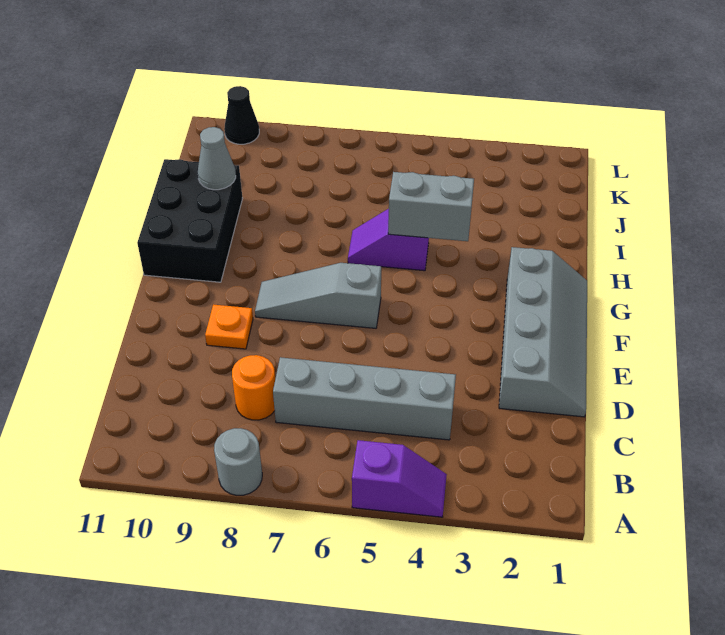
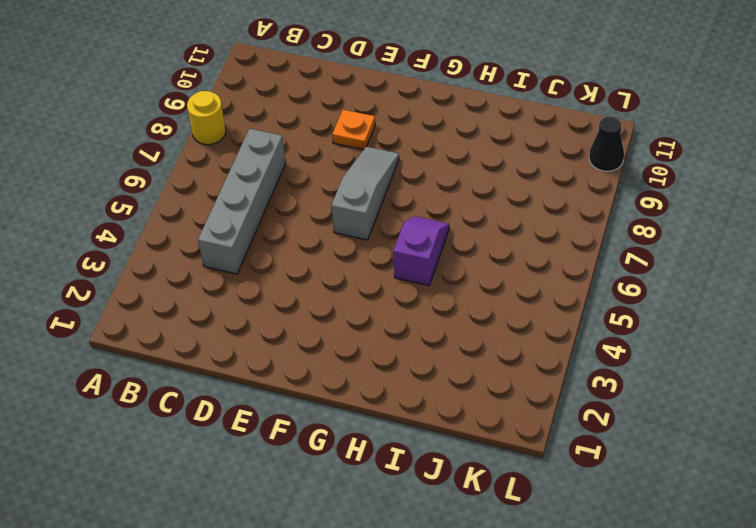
yellow 1x1 round brick [187,91,226,145] -> grey 1x1 round brick [214,428,262,495]
none -> purple 1x2 slope [352,440,447,517]
none -> orange 1x1 round brick [232,355,275,420]
none -> grey 2x4 slope [499,247,587,417]

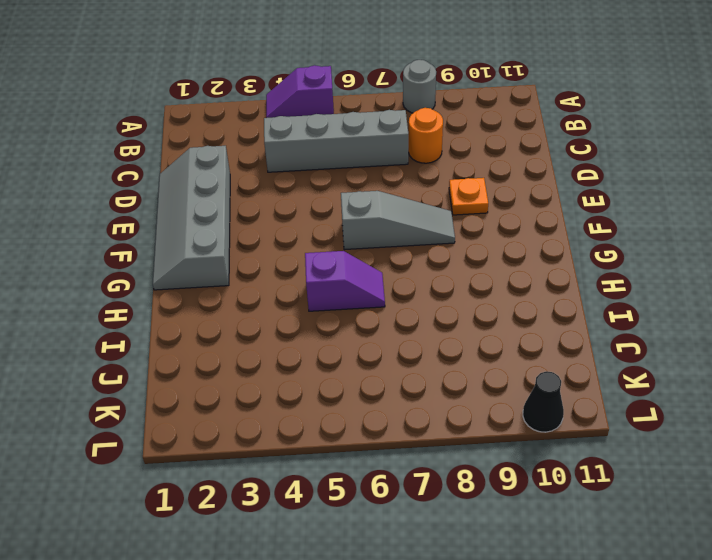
none -> black 2x3 brick [137,159,243,282]
none -> grey 1x2 brick [388,172,474,241]
none -> grey 1x1 cone [198,127,236,190]

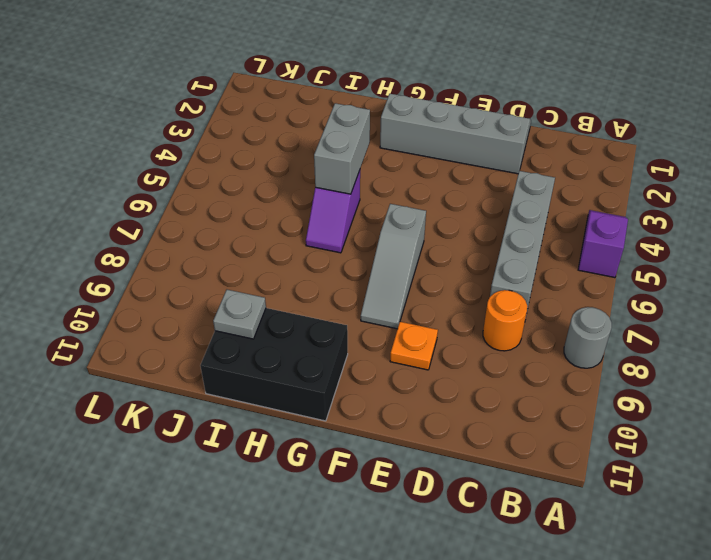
grey 1x1 plate [213,290,266,339] -> grey 1x1 cone [198,127,236,190]
none -> black 1x1 cone [224,86,259,144]

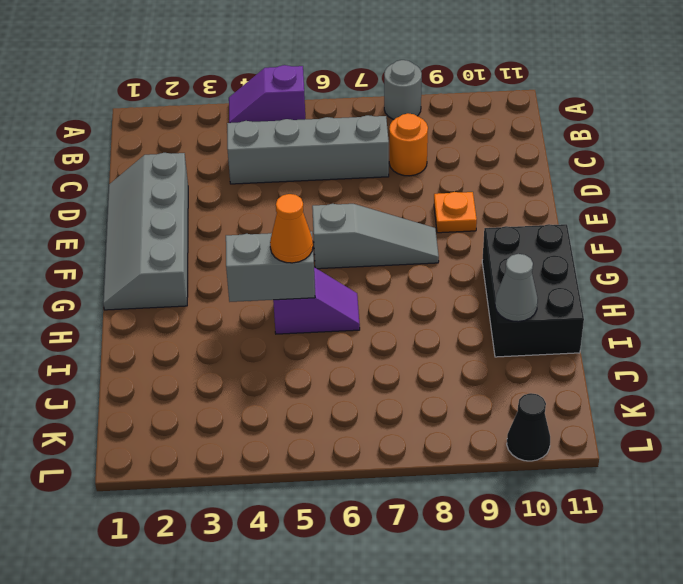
orange 1x1 cone [270,194,313,263] -> none

